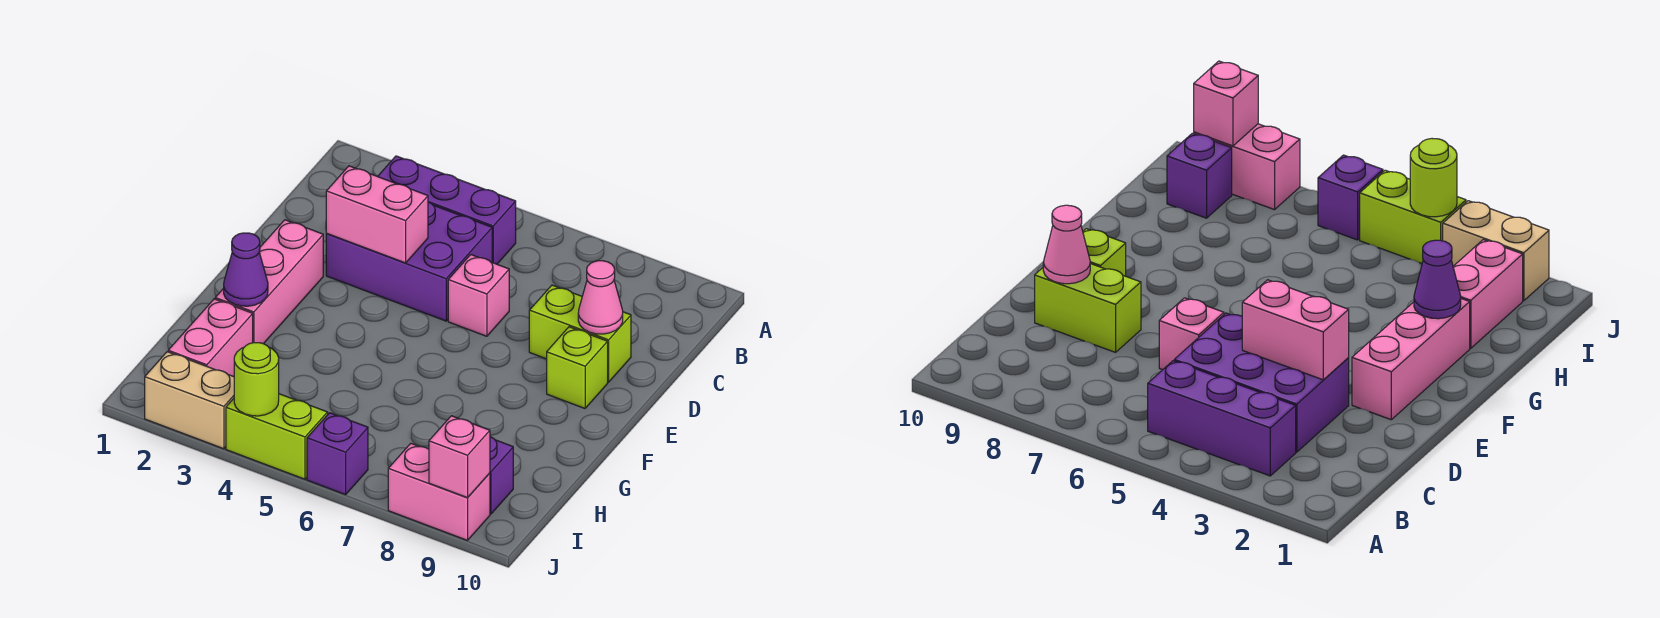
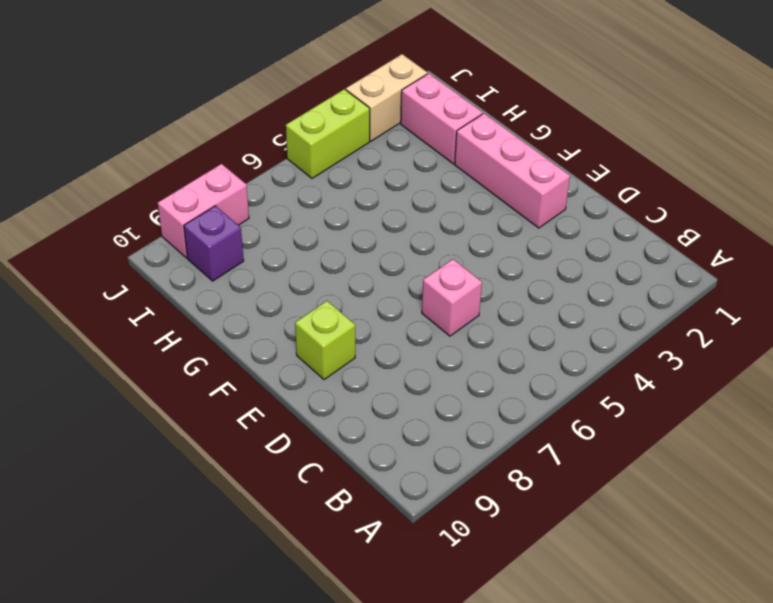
none -> purple 1x3 brick [378,156,516,264]
none -> purple 2x3 brick [326,202,492,321]
none -> lime 1x2 brick [529,285,631,382]

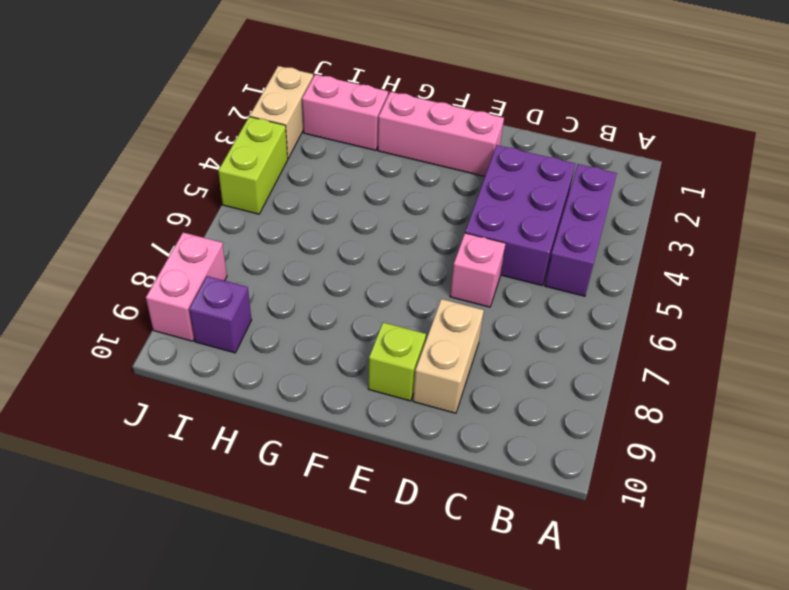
tan 1x2 brick [413,299,484,413] -> lime 1x2 brick [529,285,631,382]
none -> purple 1x1 brick [307,413,368,495]
none -> pink 1x2 brick [326,166,428,263]
none -> pink 1x1 cone [578,261,623,334]

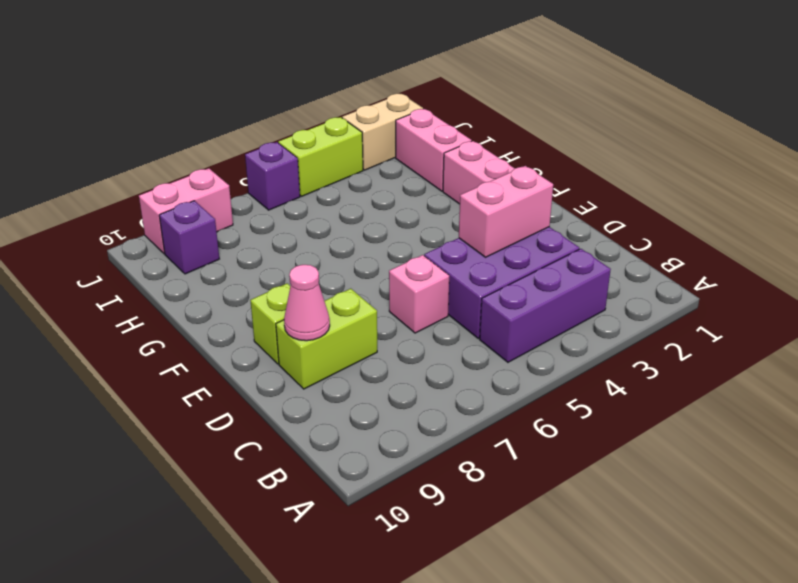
none -> purple 1x1 cone [224,233,268,306]
none -> lime 1x1 round brick [234,343,279,416]
none -> pink 1x1 brick [429,416,490,498]

